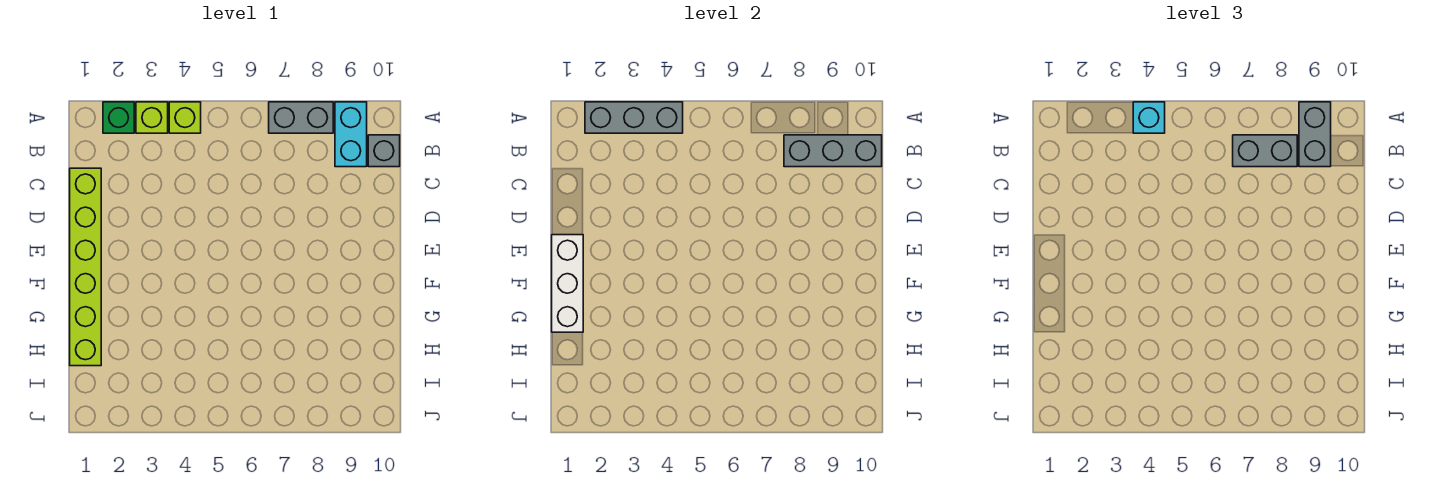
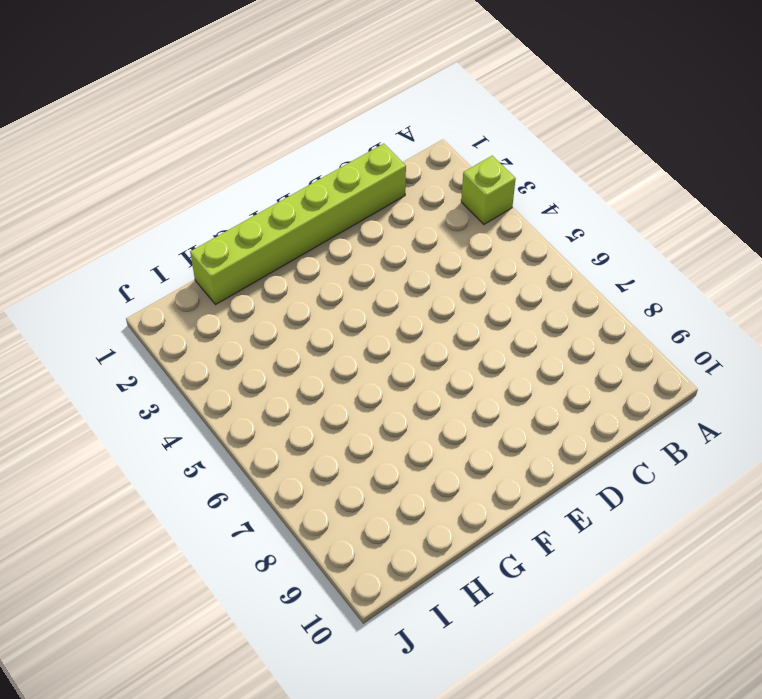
none -> green 1x1 brick [103,102,134,133]
none -> lime 1x1 brick [169,102,201,133]
none -> grey 1x2 brick [269,102,333,133]

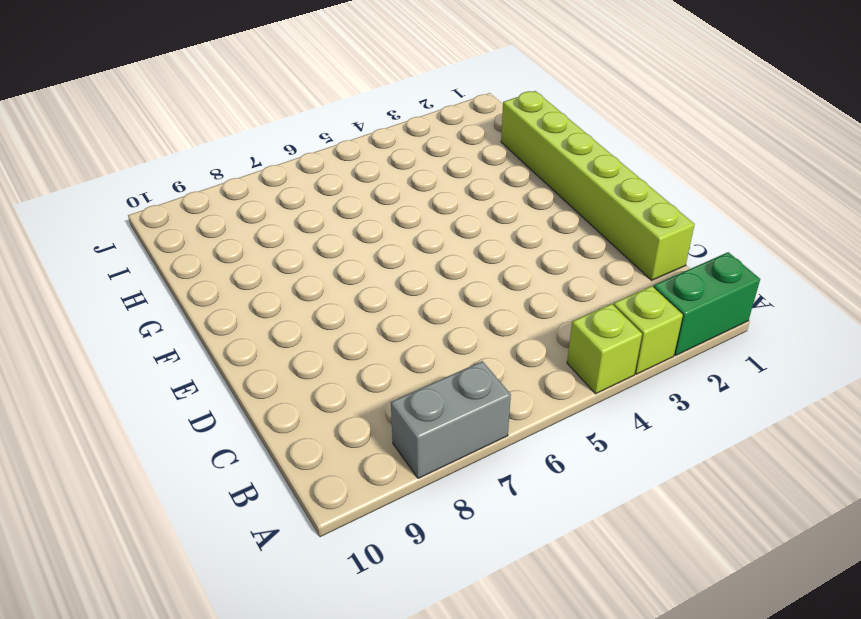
green 1x2 brick [653,252,760,356] -> green 1x1 brick [103,102,134,133]
none -> cyan 1x2 brick [335,102,367,167]
none -> grey 1x1 brick [368,135,400,167]
none -> grey 1x3 brick [585,102,683,133]

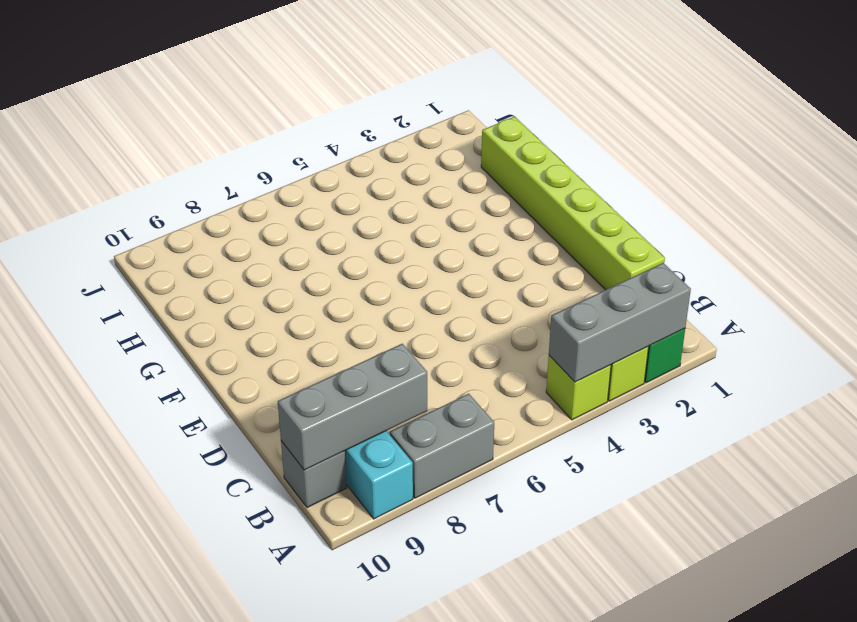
none -> white 1x3 brick [552,235,583,332]
none -> cyan 1x1 brick [1133,102,1165,133]
none -> grey 1x2 brick [1299,102,1331,167]

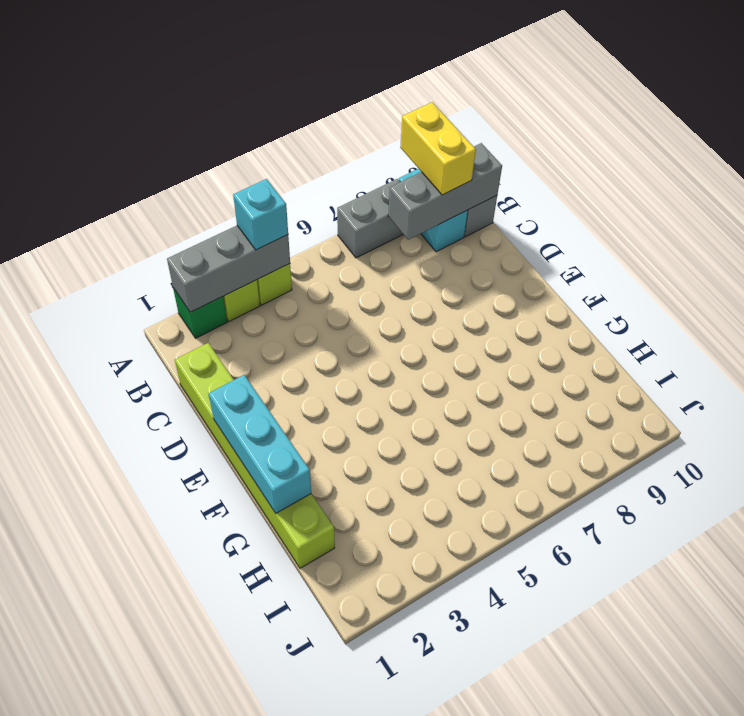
yellow 1x2 brick [400,102,476,195] -> grey 1x2 brick [1299,102,1331,167]
cyan 1x3 brick [209,375,311,513] -> white 1x3 brick [552,235,583,332]
none -> grey 1x2 brick [1233,135,1297,167]

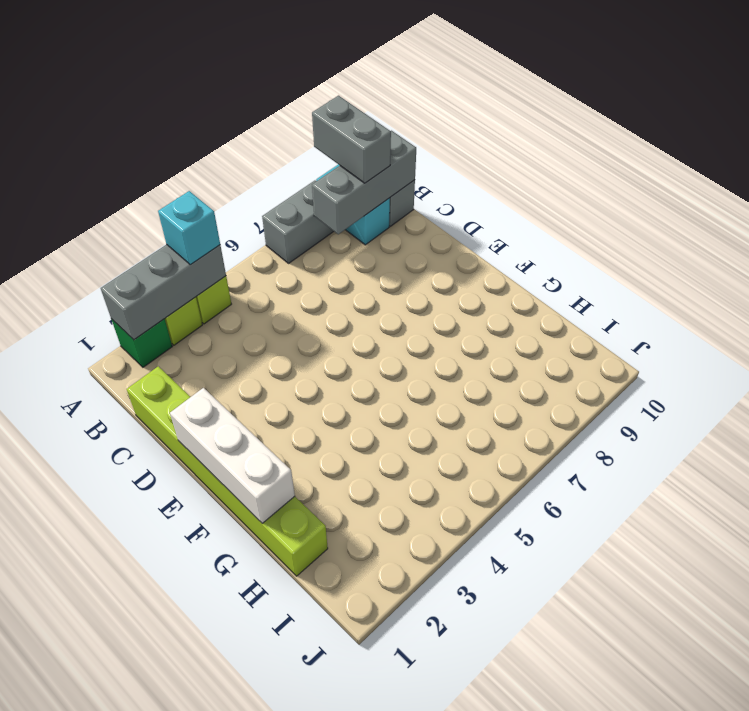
none -> grey 1x2 brick [1233,135,1297,167]

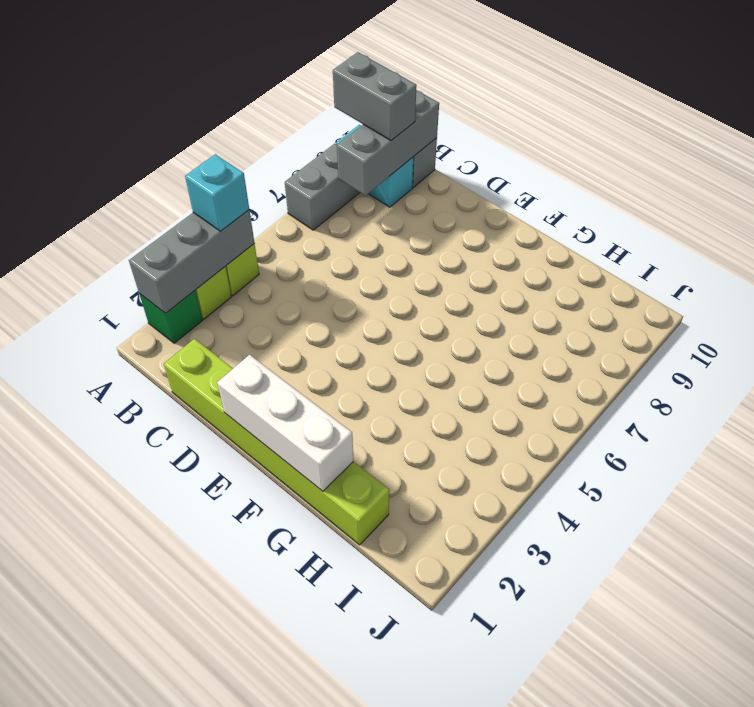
none -> grey 1x2 brick [1233,135,1297,167]

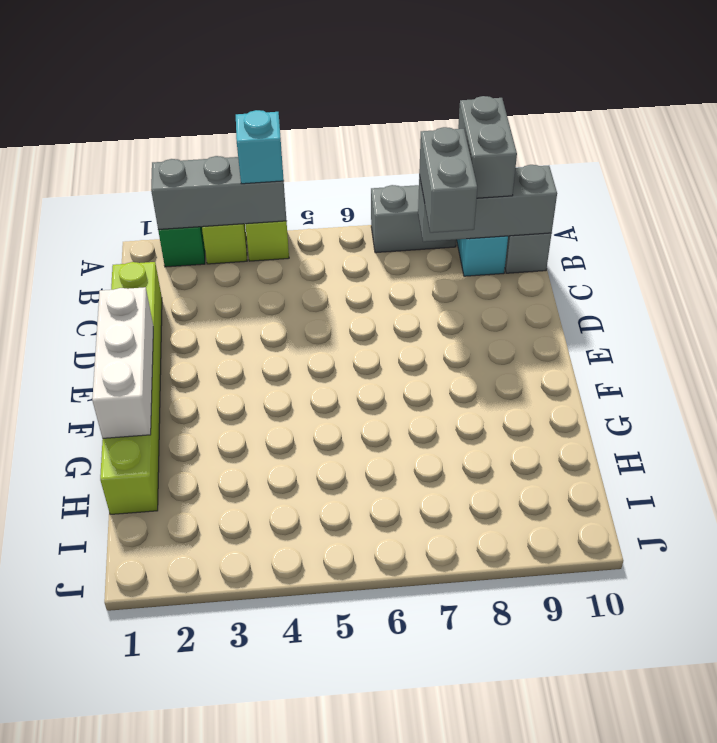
grey 1x2 brick [419,127,477,233] -> grey 1x2 brick turned to [1233,135,1297,167]

